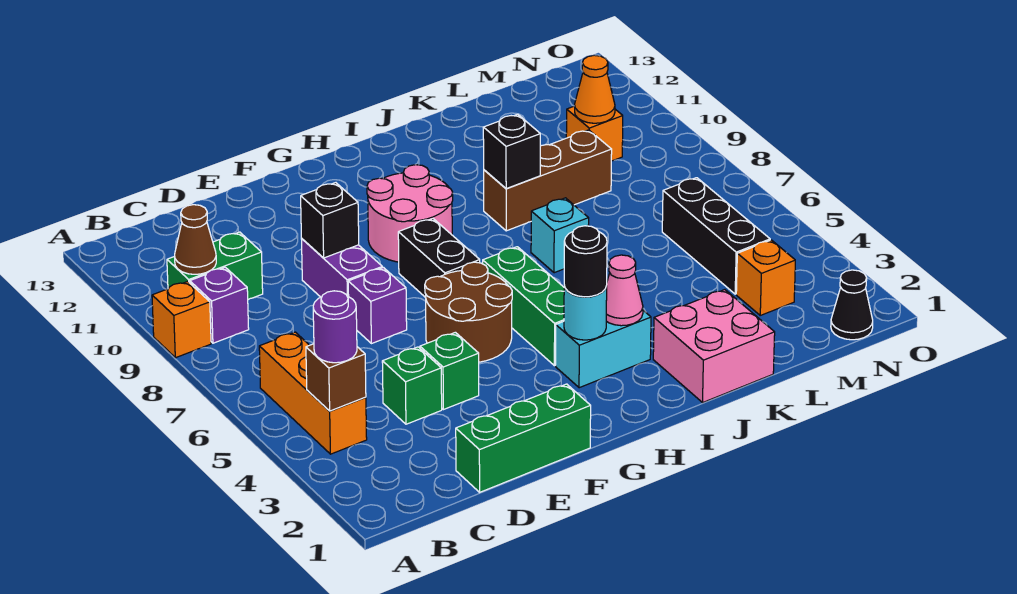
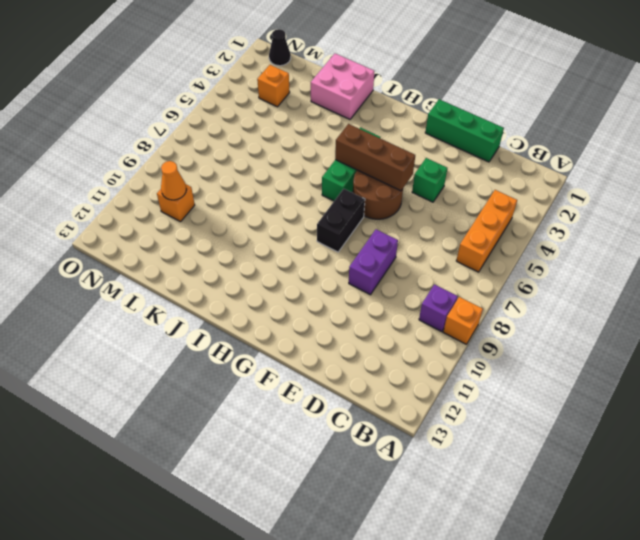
brown 1x3 brick [335,124,415,191] -> brown 1x3 brick moved to [484,130,612,231]
none -> green 1x2 brick [167,232,263,300]
none -> green 1x1 brick [382,347,442,424]
none -> purple 1x1 brick [348,268,407,344]
none -> pink 2x2 round brick [367,165,453,262]

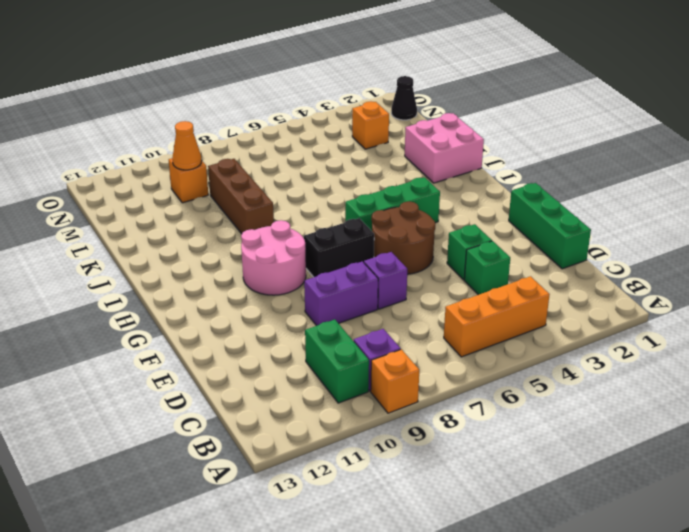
none -> cyan 1x2 brick [556,311,651,388]
none -> cyan 1x1 brick [531,198,589,273]
none -> black 1x3 brick [662,178,770,294]
none -> brown 1x1 brick [306,344,366,411]

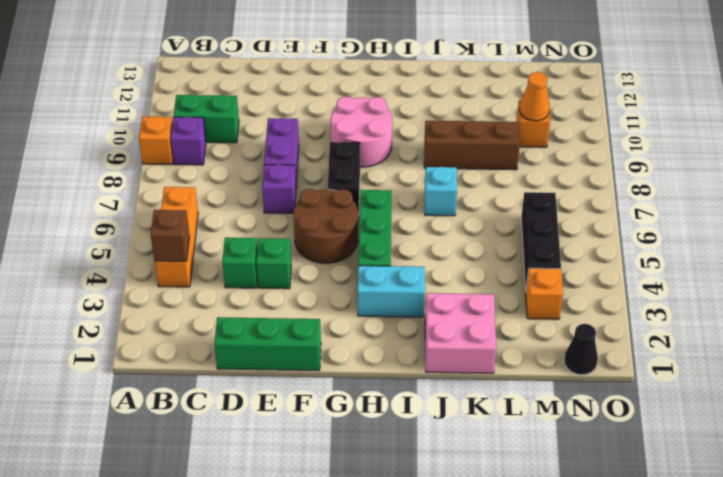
none -> brown 1x1 cone [175,205,216,274]
none -> black 1x1 brick [301,183,359,258]
none -> cyan 1x1 round brick [564,286,607,340]
none -> pink 1x1 cone [606,255,643,326]

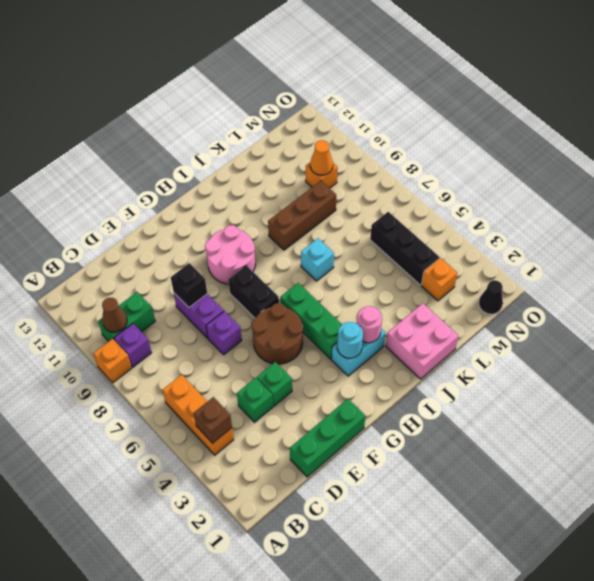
pink 1x1 round brick [357,306,382,343] -> pink 1x1 cone [606,255,643,326]
none -> black 1x1 brick [483,114,540,189]
none -> purple 1x1 round brick [313,291,357,363]
none -> black 1x1 round brick [564,226,607,297]

